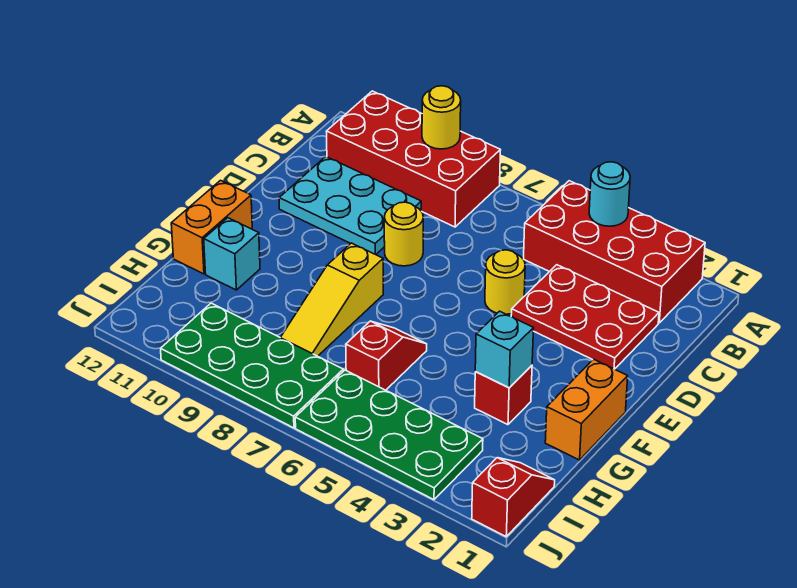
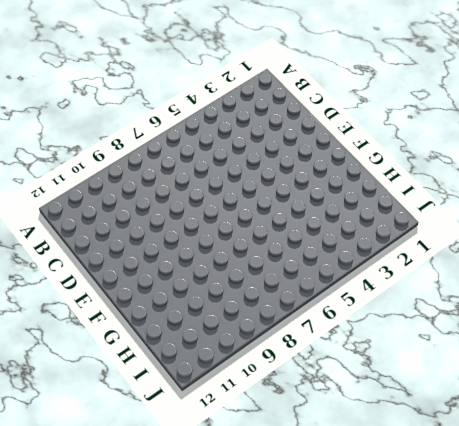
none -> red 2x4 brick [524,181,705,323]
none -> red 2x4 brick [326,91,500,227]
none -> red 2x3 plate [511,265,659,369]

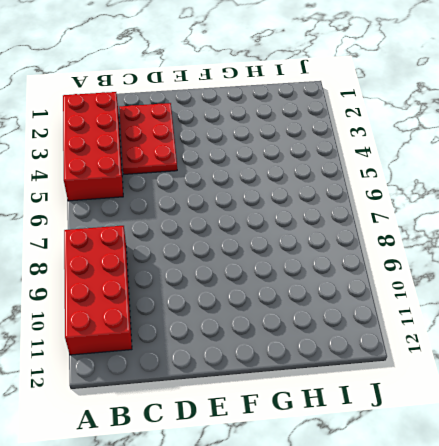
none -> cyan 2x3 plate [279,157,421,255]
none -> yellow 1x1 round brick [485,250,525,314]
none -> yellow 1x1 round brick [384,202,423,266]

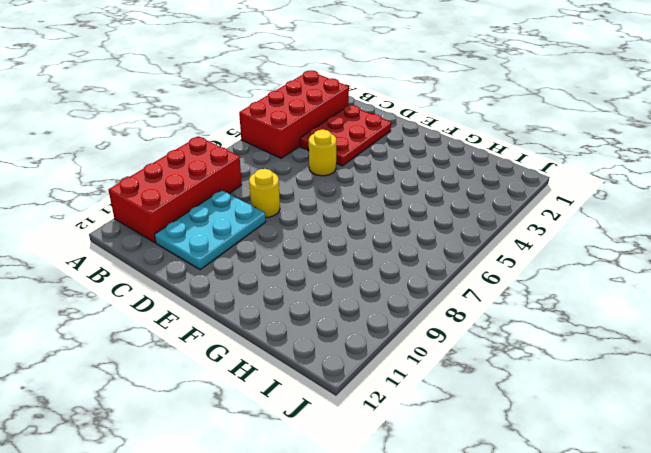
none -> orange 1x2 brick [545,359,628,460]
none -> yellow 1x3 slope [280,243,383,356]
none -> orange 1x2 brick [171,180,252,274]

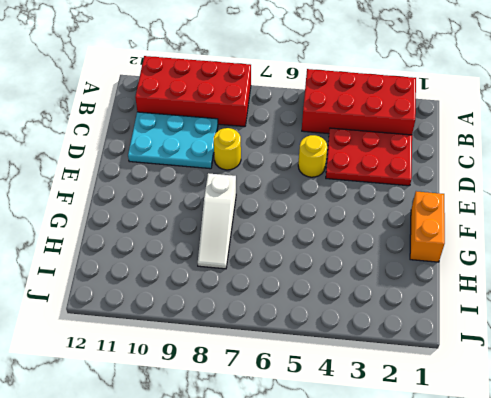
white 1x3 slope [198,173,236,269] -> yellow 1x3 slope [280,243,383,356]
none -> orange 1x2 brick [171,180,252,274]
none -> red 1x1 brick [475,366,532,425]
none -> red 1x2 slope [346,321,427,390]

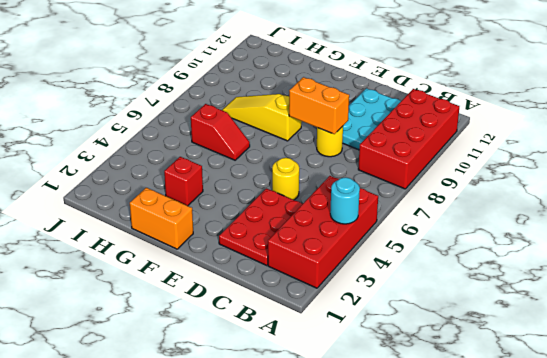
orange 1x2 brick [289,77,349,134] -> orange 1x2 brick moved to [171,180,252,274]
none -> cyan 1x1 brick [204,218,260,290]
none -> red 1x2 slope [472,458,555,536]
none -> green 2x4 plate [295,370,483,500]

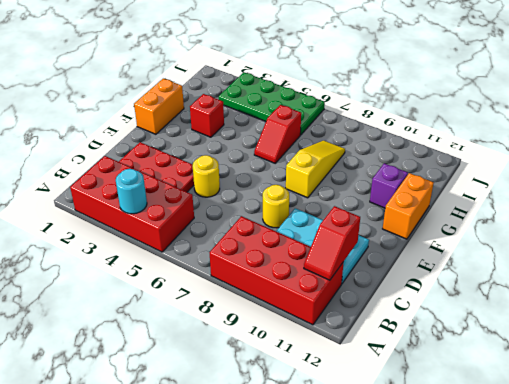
red 1x2 slope [304,206,360,280] -> red 1x2 slope moved to [472,458,555,536]
purple 1x1 brick [370,163,408,208] -> cyan 1x1 brick [204,218,260,290]
none -> green 2x4 plate [161,303,343,428]
none -> yellow 1x1 round brick [422,86,461,149]
none -> cyan 1x1 brick [475,311,534,388]

